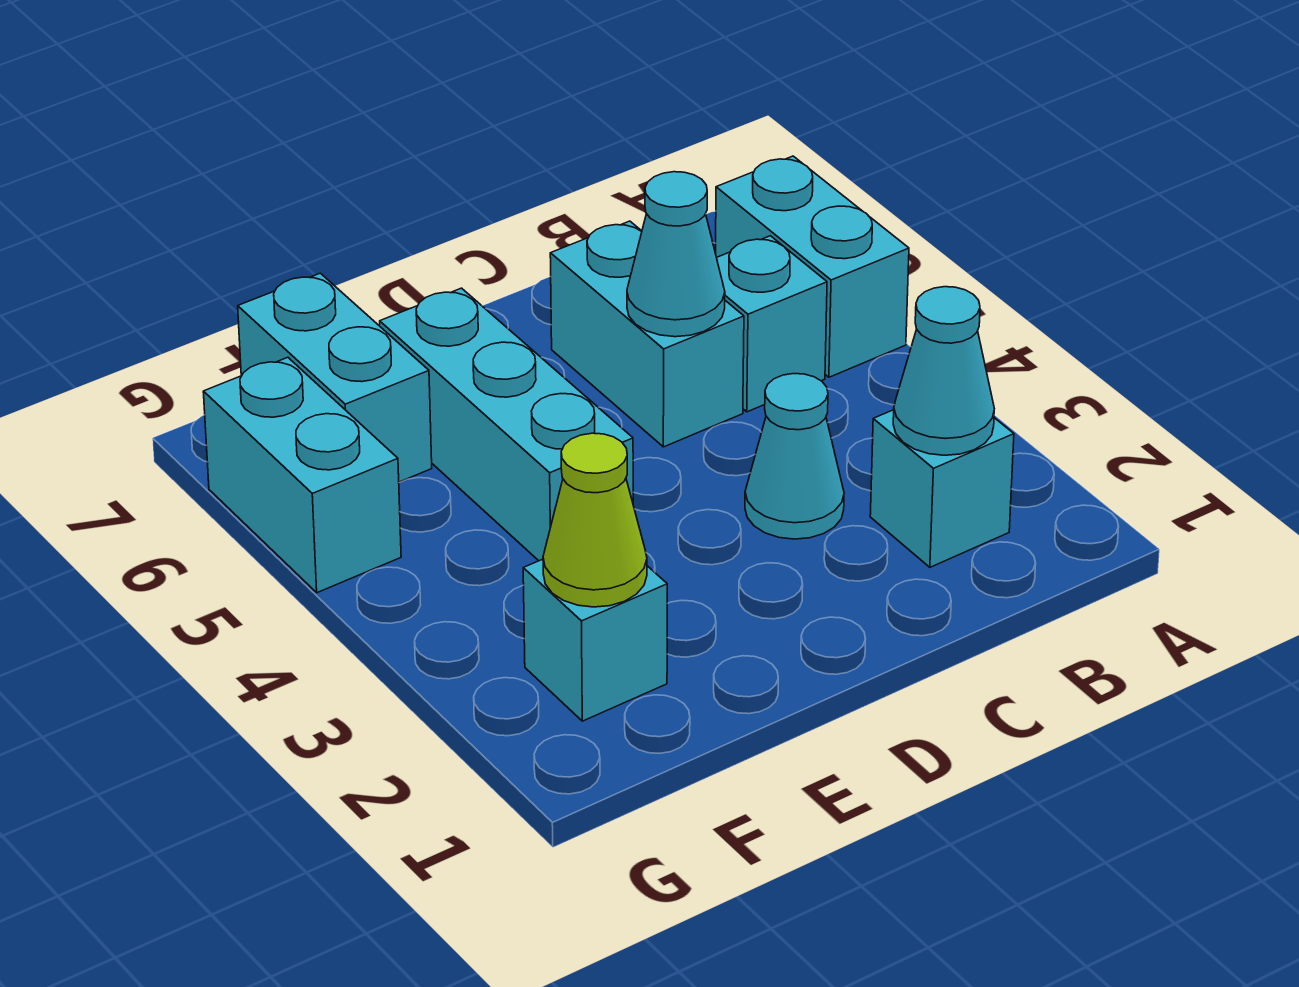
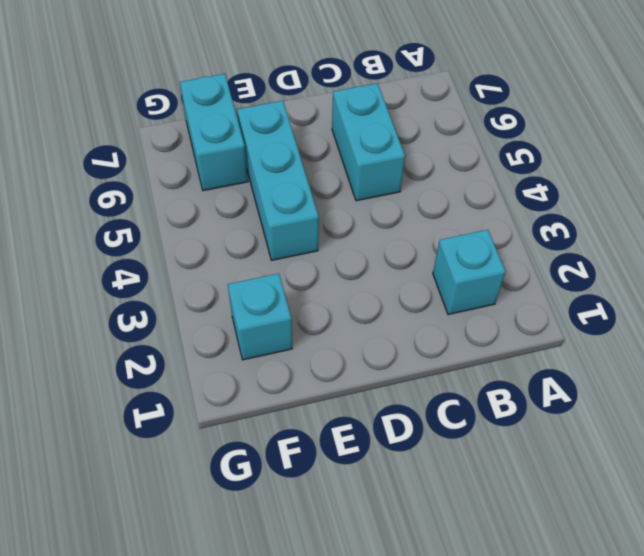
none -> cyan 1x2 brick [716,156,909,377]
none -> cyan 1x1 brick [717,236,827,412]
none -> cyan 1x1 cone [745,374,844,539]

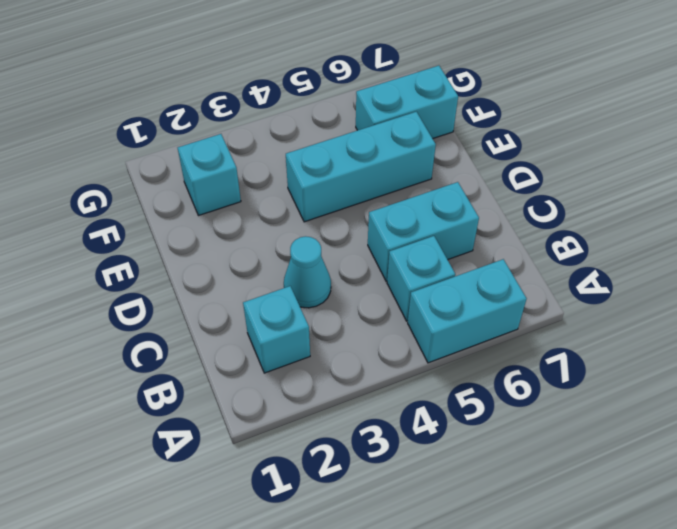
none -> cyan 1x2 brick [203,357,401,593]
none -> cyan 1x1 cone [893,287,994,455]
none -> cyan 1x1 cone [627,172,725,337]

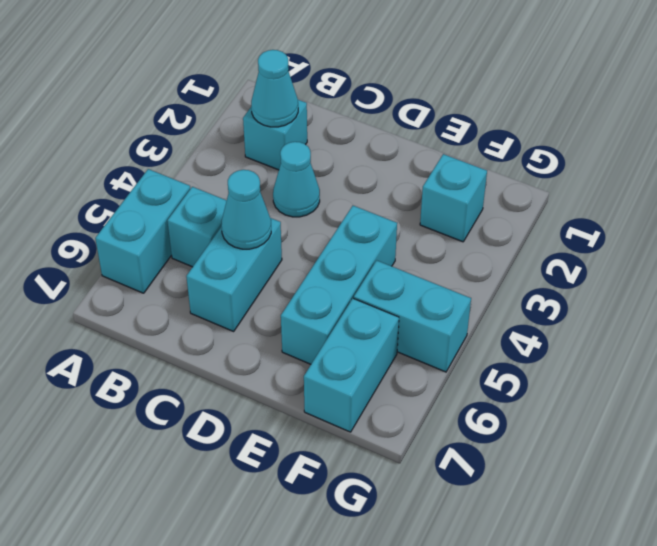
cyan 1x2 brick [354,260,471,372] -> cyan 1x2 brick turned to [203,357,401,593]
none -> lime 1x1 cone [543,433,647,607]

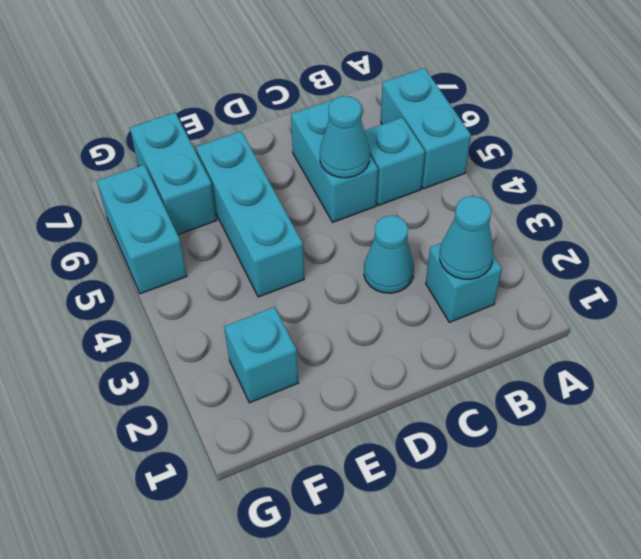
none -> lime 1x1 cone [543,433,647,607]

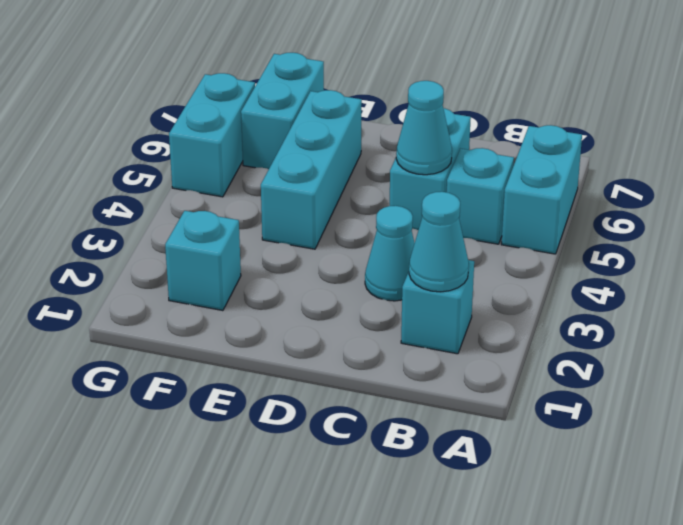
none -> lime 1x1 cone [543,433,647,607]

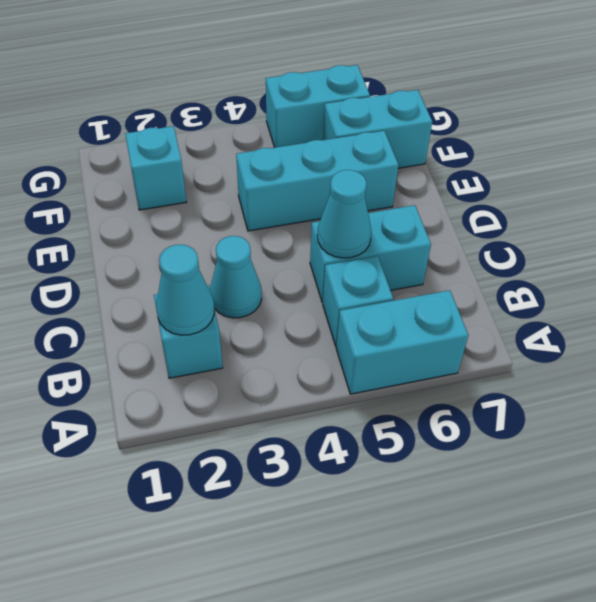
none -> lime 1x1 cone [543,433,647,607]

